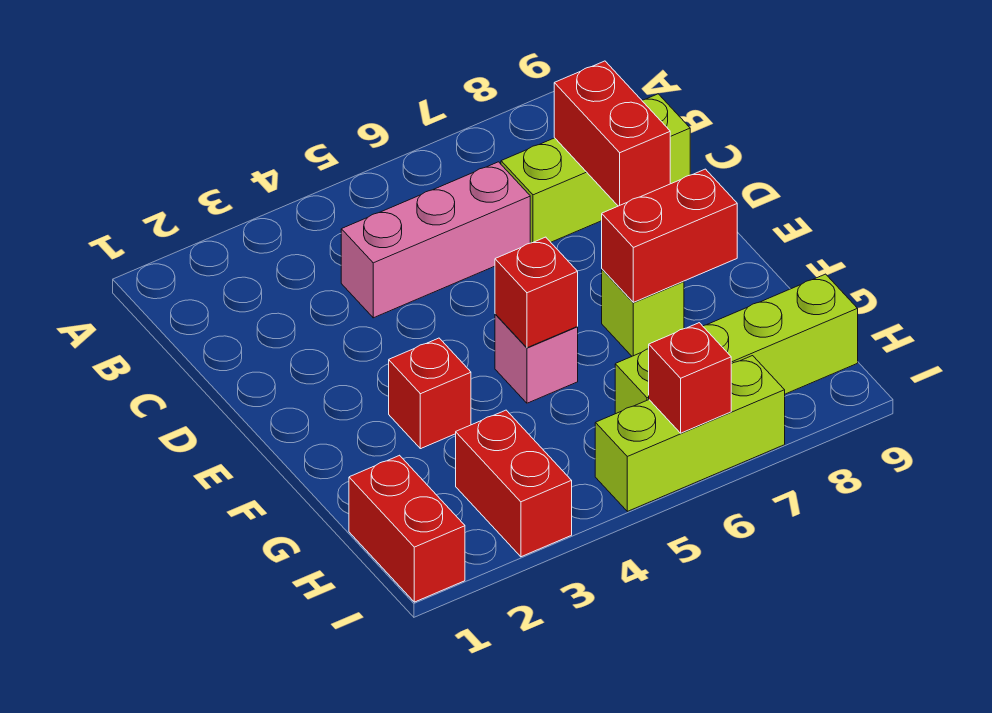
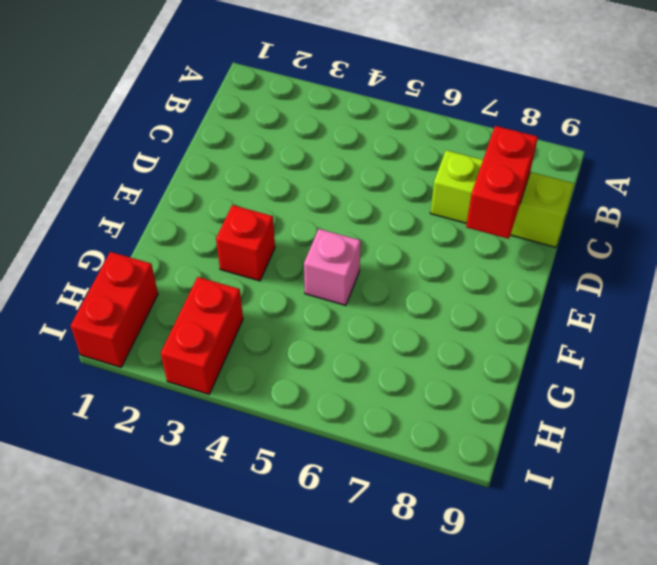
none -> pink 1x3 brick [341,162,530,318]
none -> lime 1x1 brick [602,269,684,356]
none -> lime 1x4 brick [615,274,858,414]

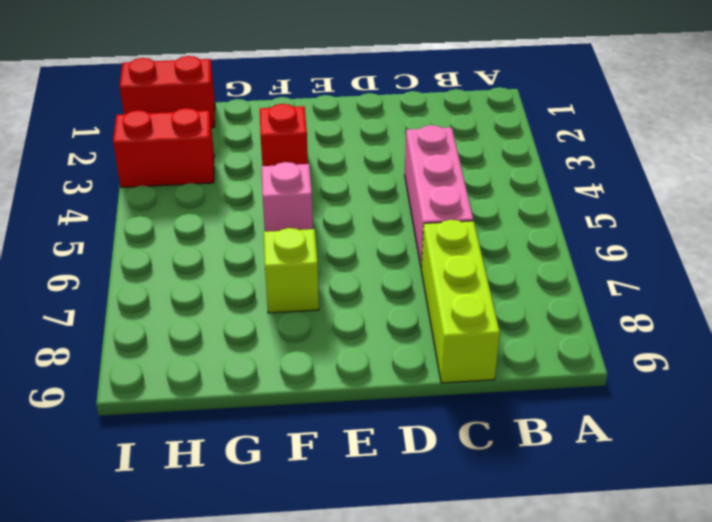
none -> lime 1x4 brick [615,274,858,414]
none -> lime 1x3 brick [595,356,785,511]
none -> red 1x2 brick [554,61,670,206]

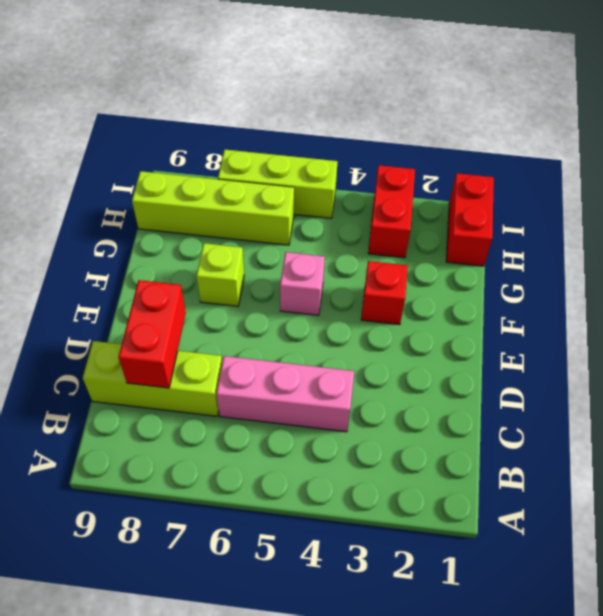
none -> red 1x1 brick [495,237,578,348]
none -> red 1x2 brick [602,169,737,302]
none -> red 1x1 brick [649,323,731,433]

